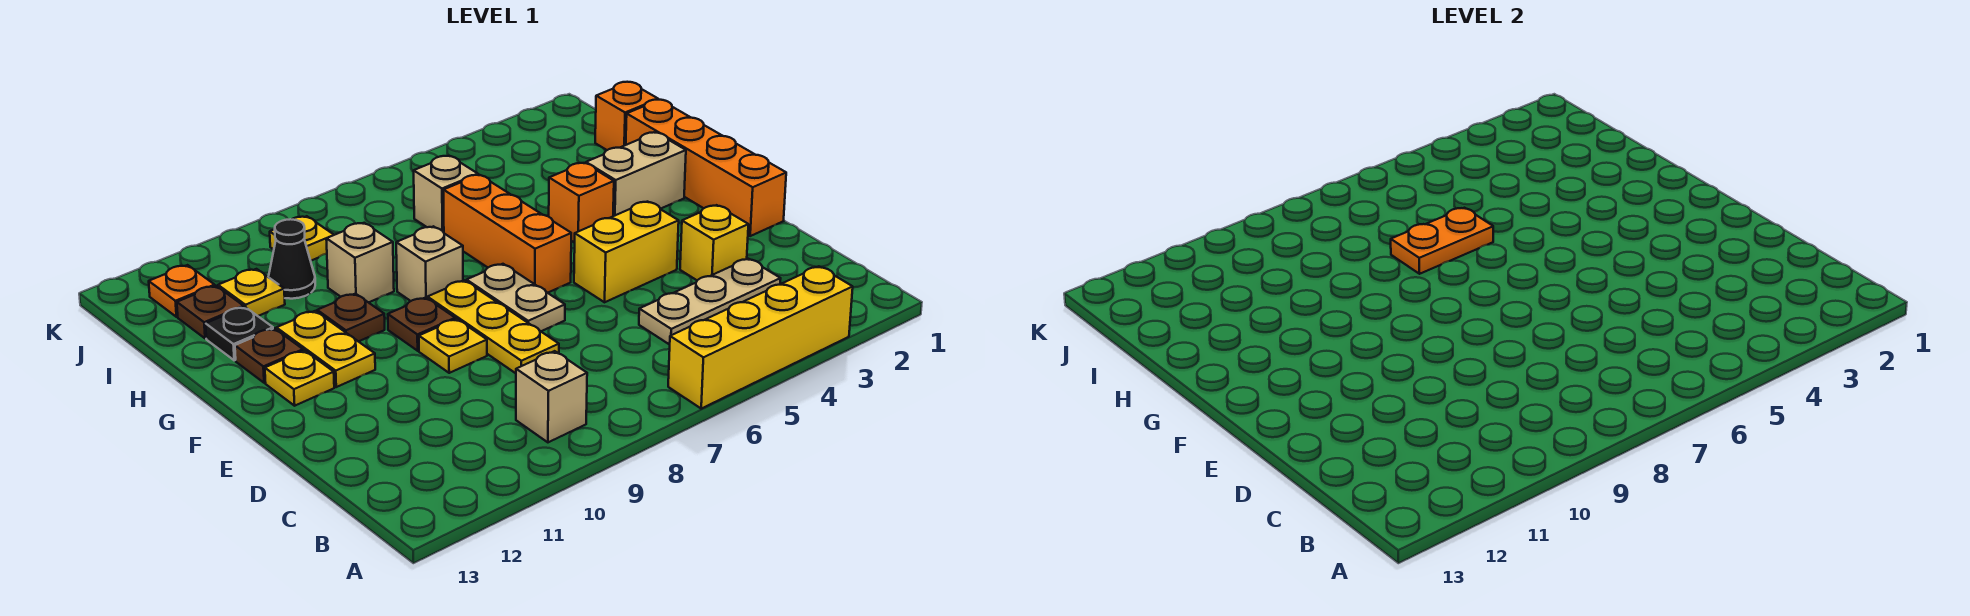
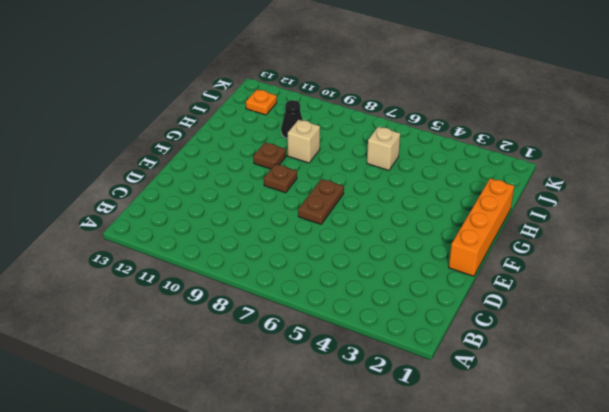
brown 1x2 plate [298,179,344,224] -> tan 1x2 plate [467,264,565,331]
none -> yellow 1x4 brick [668,266,853,409]
none -> tan 1x1 brick [516,351,587,442]
none -> tan 1x3 plate [639,259,781,345]

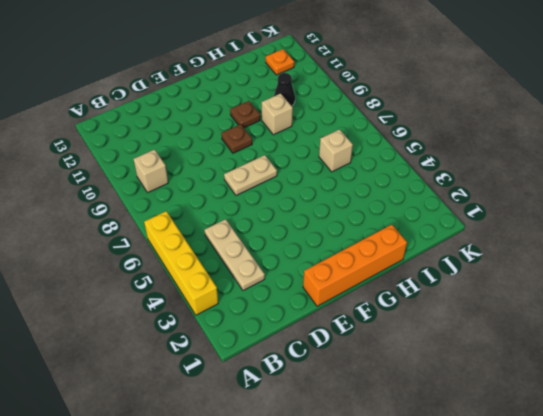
none -> yellow 1x1 brick [680,205,748,280]
none -> yellow 1x3 plate [427,280,559,373]
none -> yellow 1x2 brick [574,202,679,302]

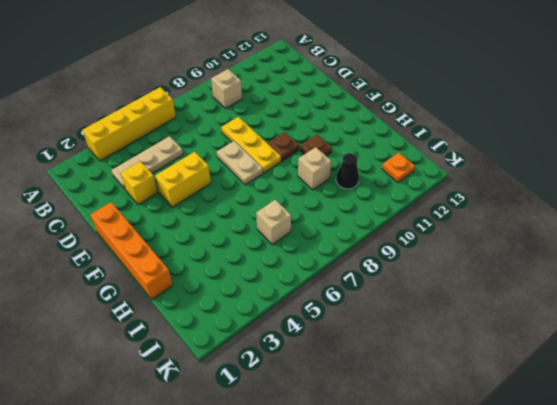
none -> yellow 1x1 plate [419,319,487,373]
none -> orange 1x3 brick [443,175,571,293]
none -> yellow 1x2 plate [276,311,375,387]

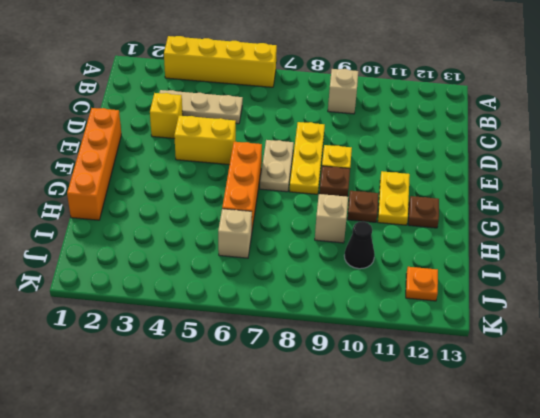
none -> yellow 1x1 plate [265,350,334,406]
none -> tan 1x2 brick [586,132,686,216]
none -> orange 1x1 brick [549,163,614,243]

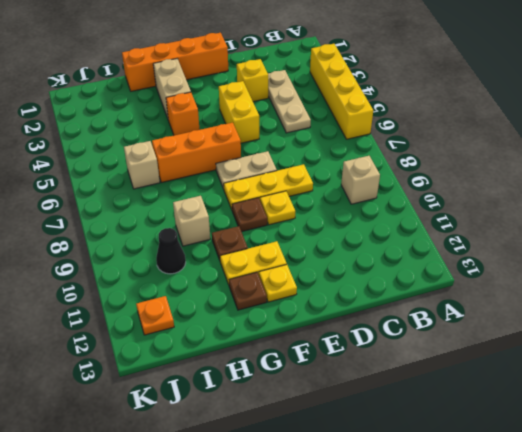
none -> tan 1x1 brick [396,226,463,301]
none -> black 1x1 plate [206,307,273,360]
none -> orange 1x1 brick [595,82,658,150]

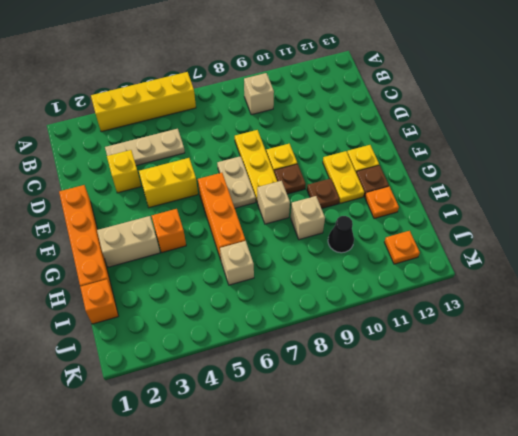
orange 1x1 plate [365,187,399,219] -> black 1x1 plate [206,307,273,360]
none -> yellow 1x1 plate [218,269,285,316]
none -> brown 1x1 plate [177,286,244,339]
none -> yellow 1x1 plate [270,216,334,261]

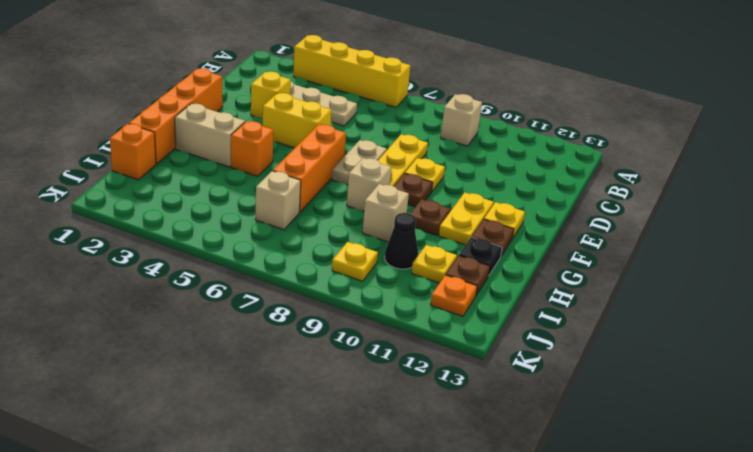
none -> orange 1x2 plate [1391,208,1493,274]

